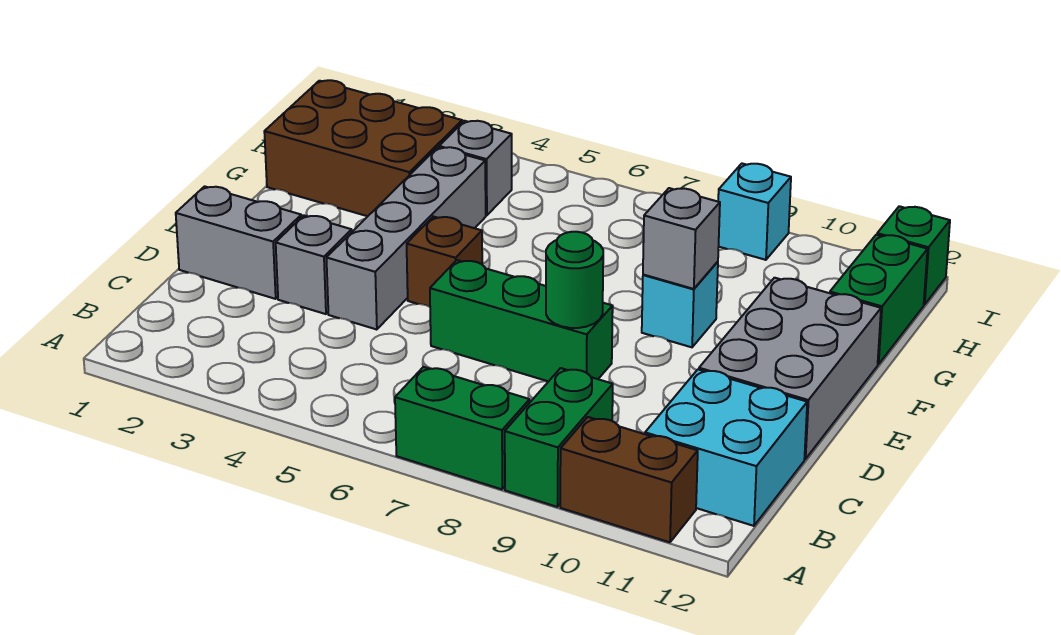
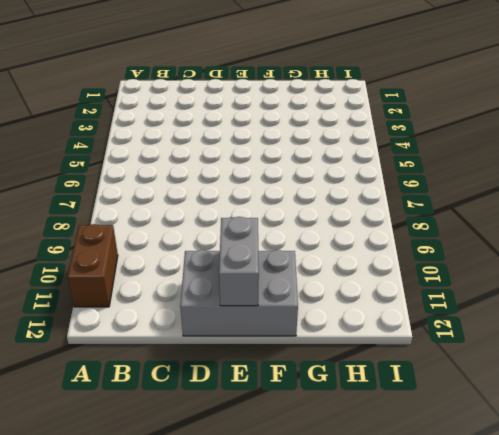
grey 1x2 brick [219,217,259,306] -> grey 1x2 brick moved to [176,186,301,299]
none -> green 1x2 brick [395,367,530,489]
none -> green 1x2 brick [505,368,613,507]
none -> cyan 2x2 brick [645,369,807,526]

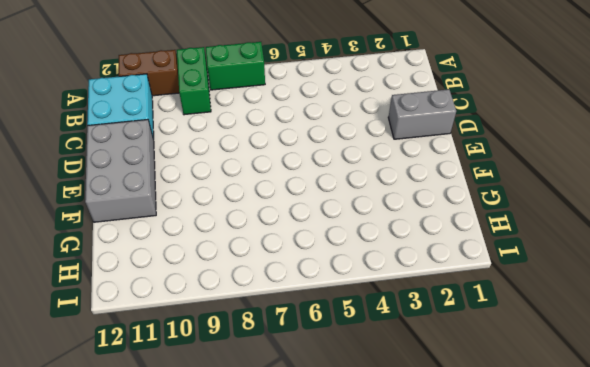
none -> grey 1x1 brick [276,215,352,314]
none -> grey 1x4 brick [326,147,486,330]
none -> green 1x3 brick [430,260,613,381]

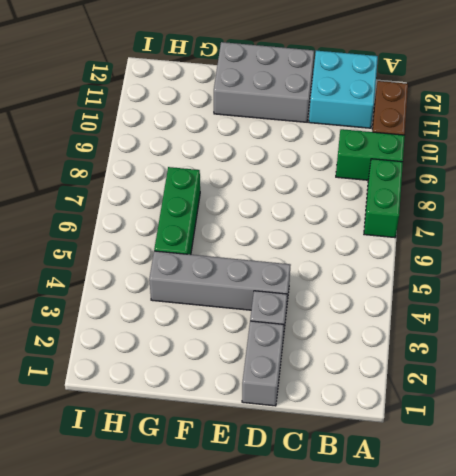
green 1x3 brick [154,167,200,255] -> green 1x3 brick moved to [430,260,613,381]
none -> brown 1x1 brick [407,216,482,307]
none -> cyan 1x1 brick [642,262,718,347]
none -> brown 2x3 brick [264,80,462,216]

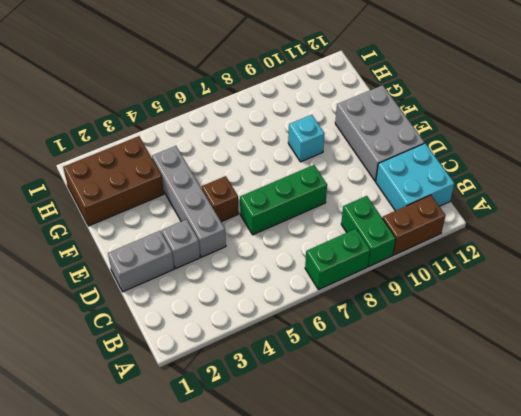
none -> green 1x2 brick [830,235,928,364]
none -> grey 1x1 brick [439,121,512,215]
none -> cyan 1x1 brick [718,164,791,260]

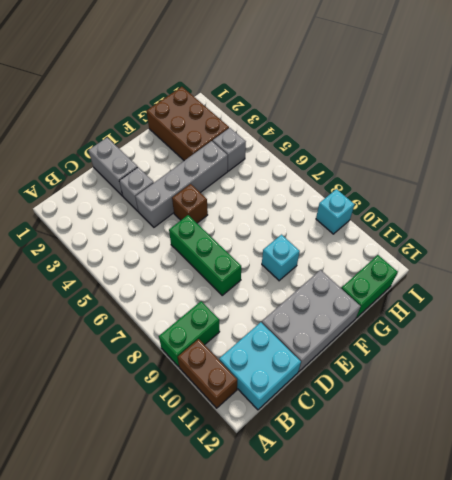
none -> green 1x2 brick [395,367,530,489]
none -> green 1x1 brick [877,206,950,305]
none -> green 1x1 round brick [546,232,603,328]

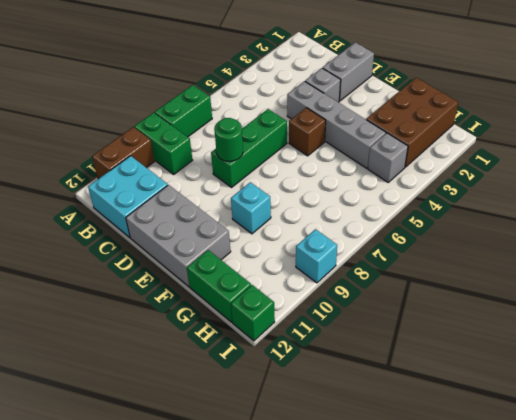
none -> grey 1x1 brick [643,188,720,289]

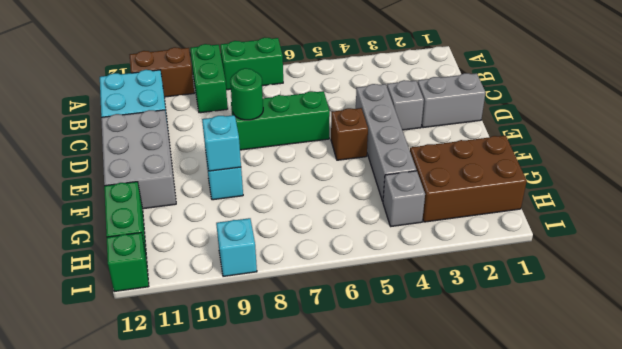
cyan 1x1 brick [202,115,241,171] -> grey 1x1 brick [643,188,720,289]

